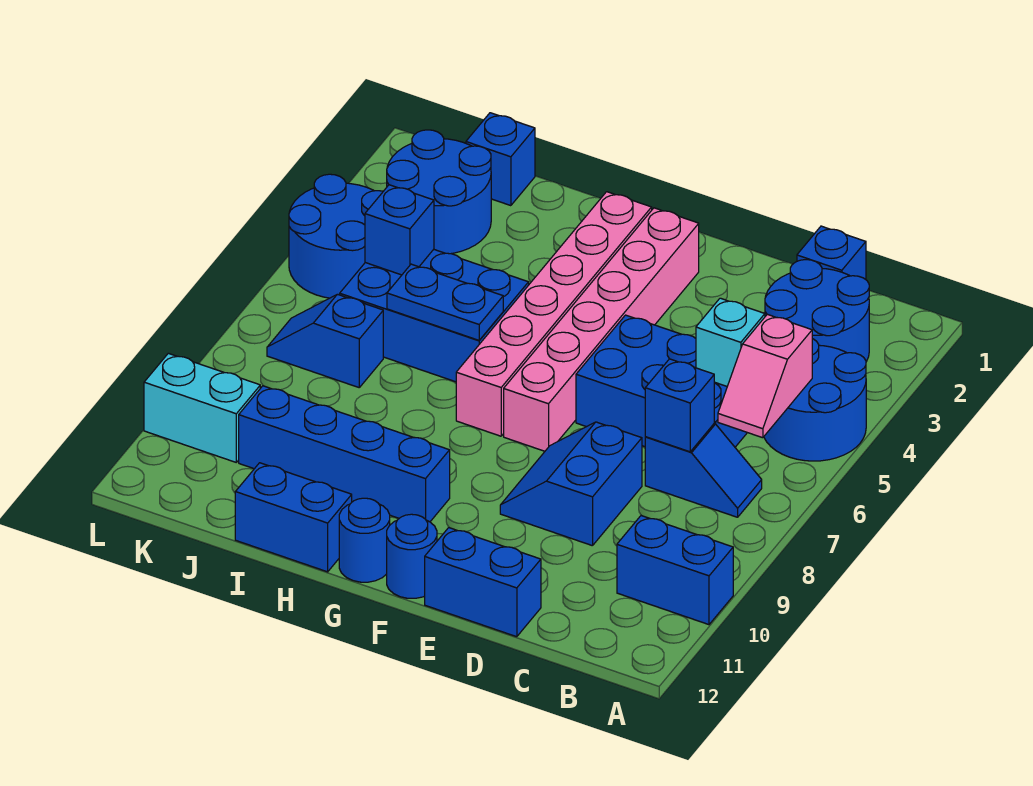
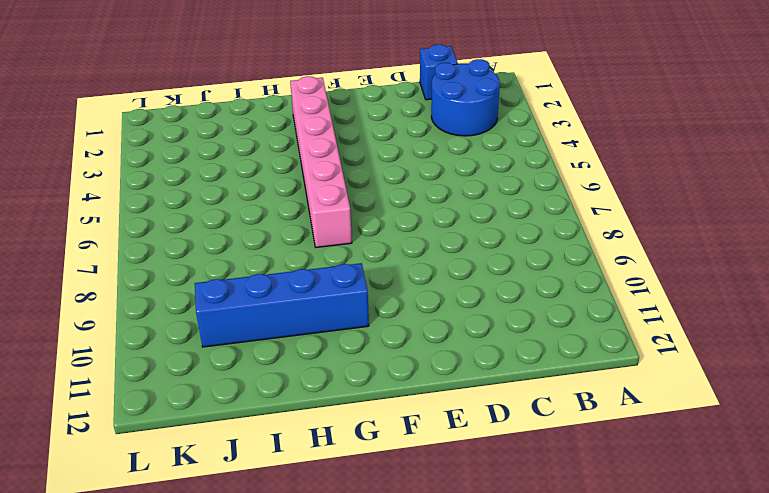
none -> blue 2x2 round brick [764,339,866,461]
none -> blue 1x2 brick [617,515,733,625]
none -> blue 1x2 slope [645,424,762,517]

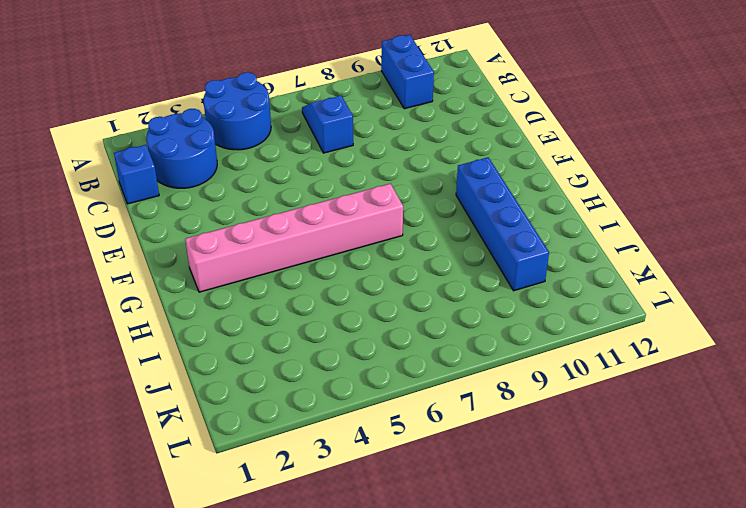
none -> blue 2x3 brick [576,315,747,447]
none -> blue 2x2 slope [500,422,642,546]
none -> blue 1x2 brick [425,528,541,637]

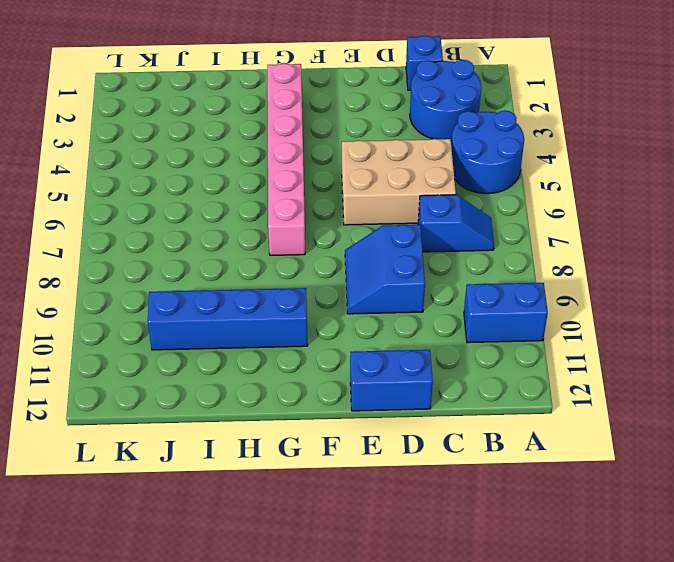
tan 2x3 brick [342,139,456,225] -> blue 2x3 brick [576,315,747,447]
none -> pink 1x6 brick [504,208,699,451]
none -> blue 1x1 round brick [387,514,437,598]
none -> blue 1x1 round brick [339,498,390,582]

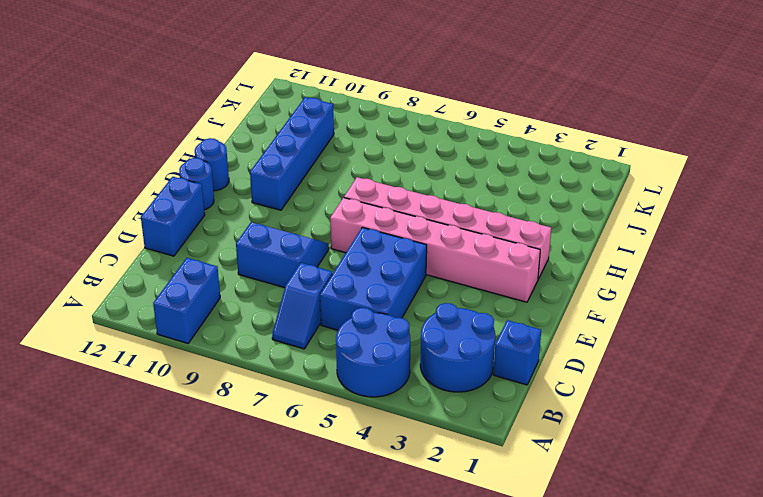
none -> blue 2x3 brick [340,249,529,382]
none -> blue 1x2 brick [235,463,352,572]
none -> blue 1x1 brick [466,113,535,206]

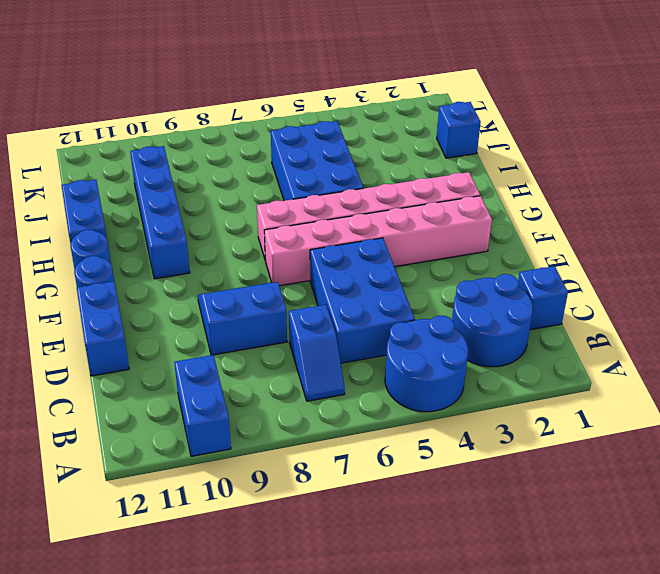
none -> blue 2x2 round brick [387,130,491,254]
none -> blue 1x2 slope [267,294,383,387]
none -> blue 2x2 round brick [289,174,383,298]

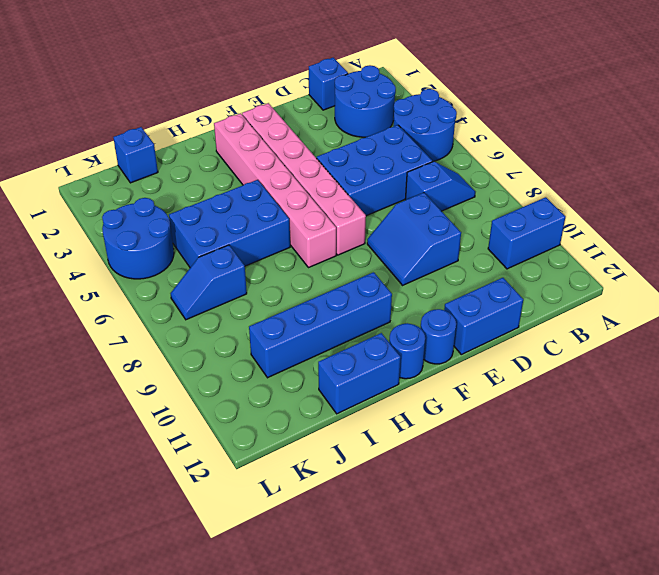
none -> blue 2x2 round brick [387,130,491,254]
none -> cyan 1x2 brick [144,353,260,462]
none -> pink 1x2 slope [718,314,812,438]

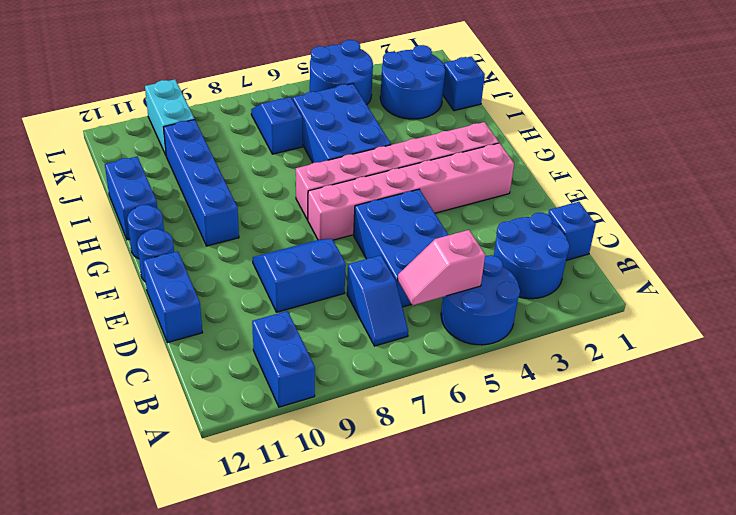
none -> cyan 1x1 brick [696,298,765,386]
none -> blue 1x1 brick [645,359,714,452]
none -> blue 1x2 plate [387,264,503,340]

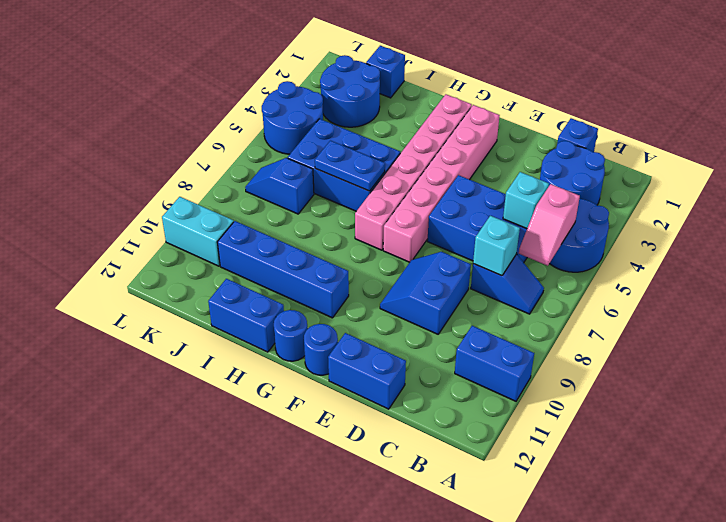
cyan 1x1 brick [473,216,520,276] -> blue 1x1 brick [645,359,714,452]
none -> blue 1x1 brick [365,185,434,275]

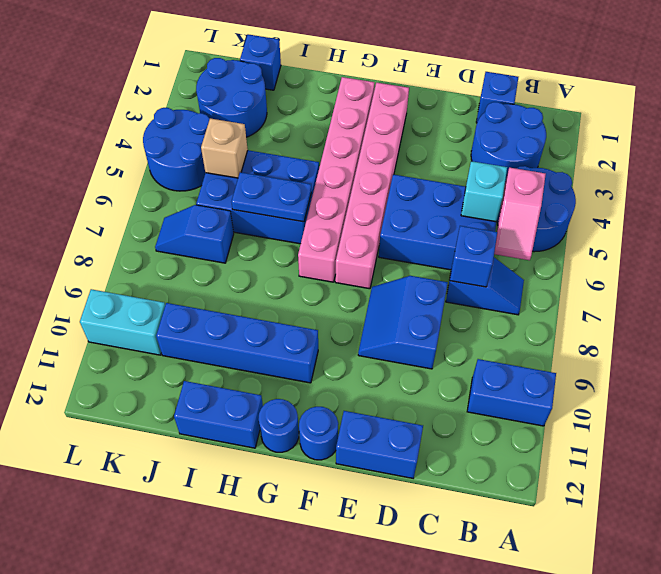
tan 1x1 brick [201,119,248,178] -> blue 1x1 brick [365,185,434,275]

